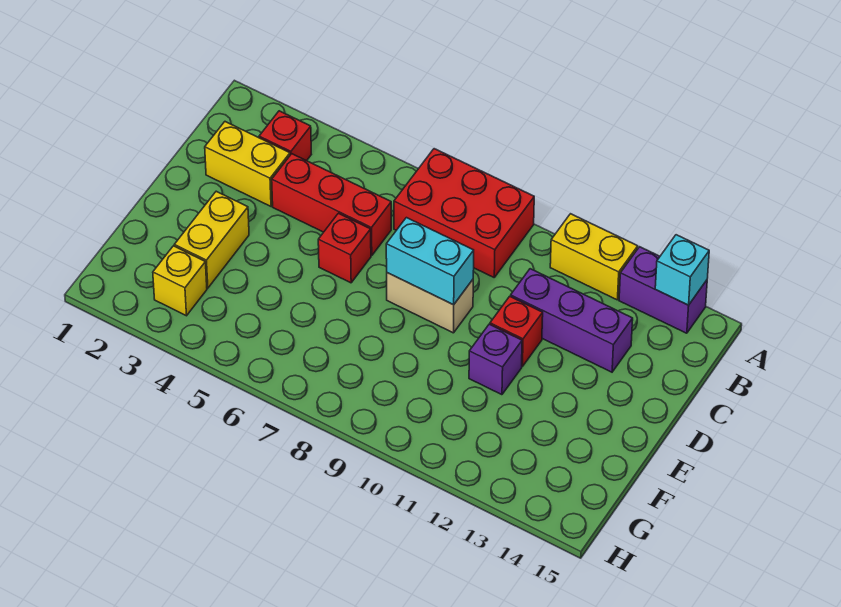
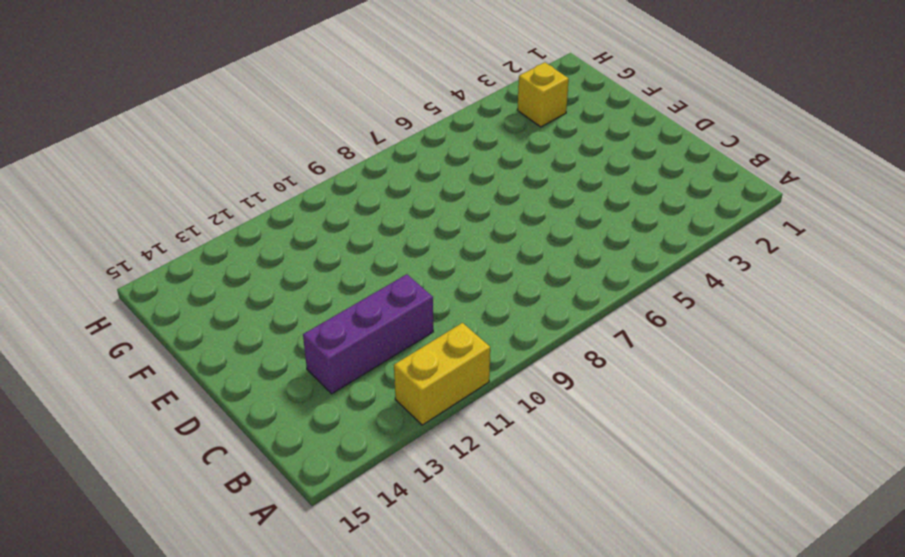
none -> red 2x3 brick [394,149,534,277]
none -> purple 1x2 brick [619,247,707,333]
none -> red 1x1 brick [259,111,311,161]

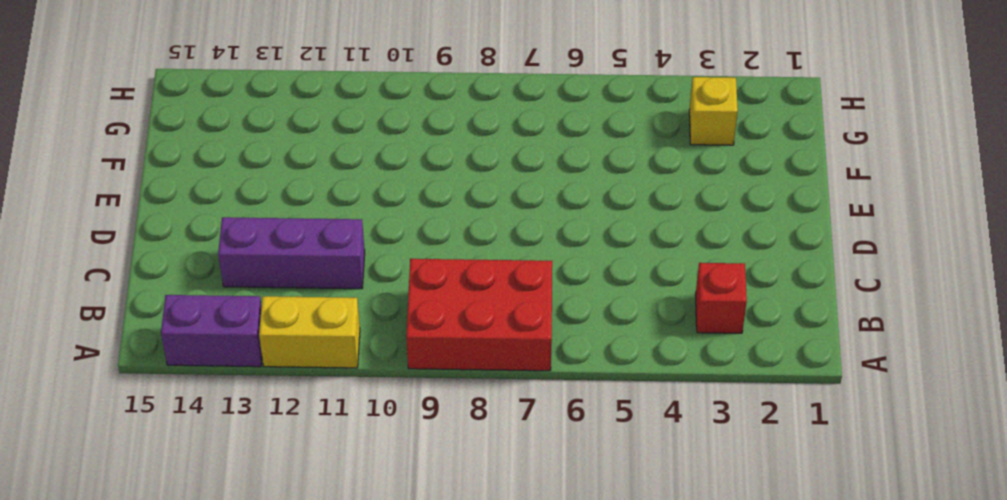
none -> yellow 1x2 brick [205,122,290,206]
none -> red 1x3 brick [272,154,391,256]
none -> red 1x1 brick [318,213,371,283]

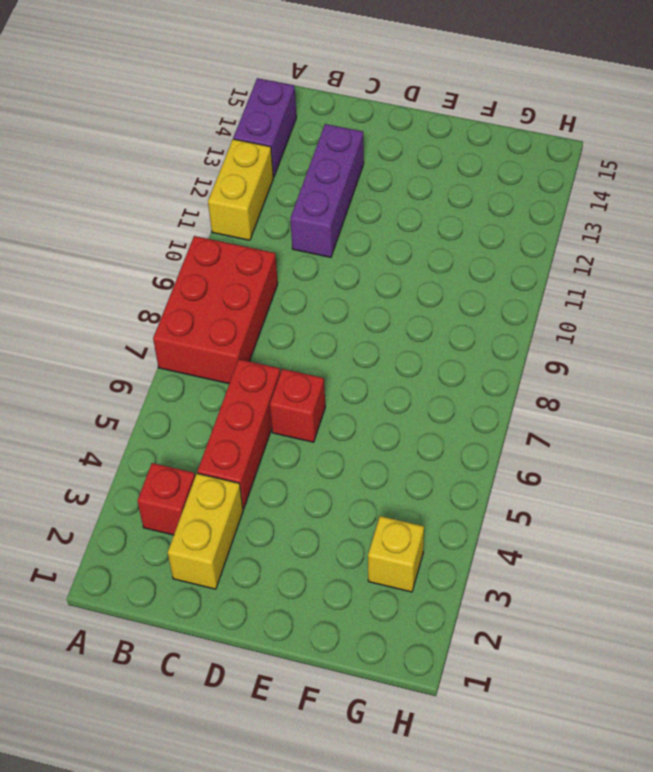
none -> tan 1x2 brick [387,273,473,333]
none -> red 1x1 brick [490,296,543,366]
none -> yellow 1x2 brick [174,191,249,288]

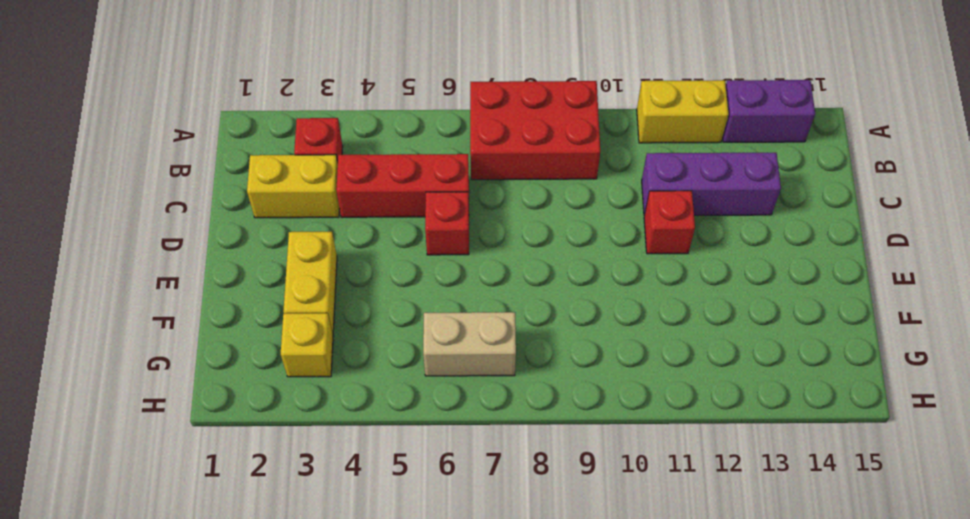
tan 1x2 brick [423,312,516,376] -> tan 1x2 brick moved to [387,273,473,333]
none -> purple 1x1 brick [469,324,522,395]
none -> cyan 1x1 brick [655,235,709,305]
none -> cyan 1x2 brick [386,218,474,305]

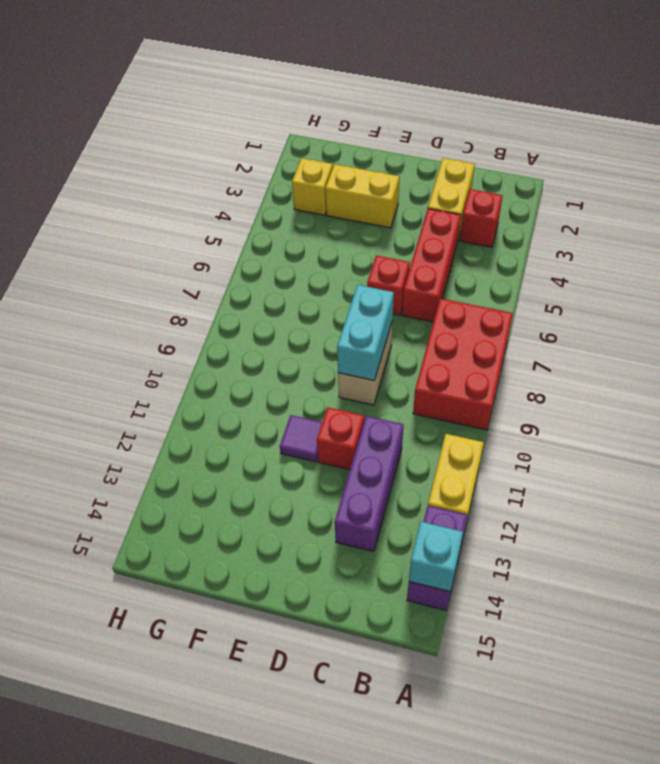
purple 1x1 tile [280,415,322,462] -> purple 1x1 brick [469,324,522,395]

